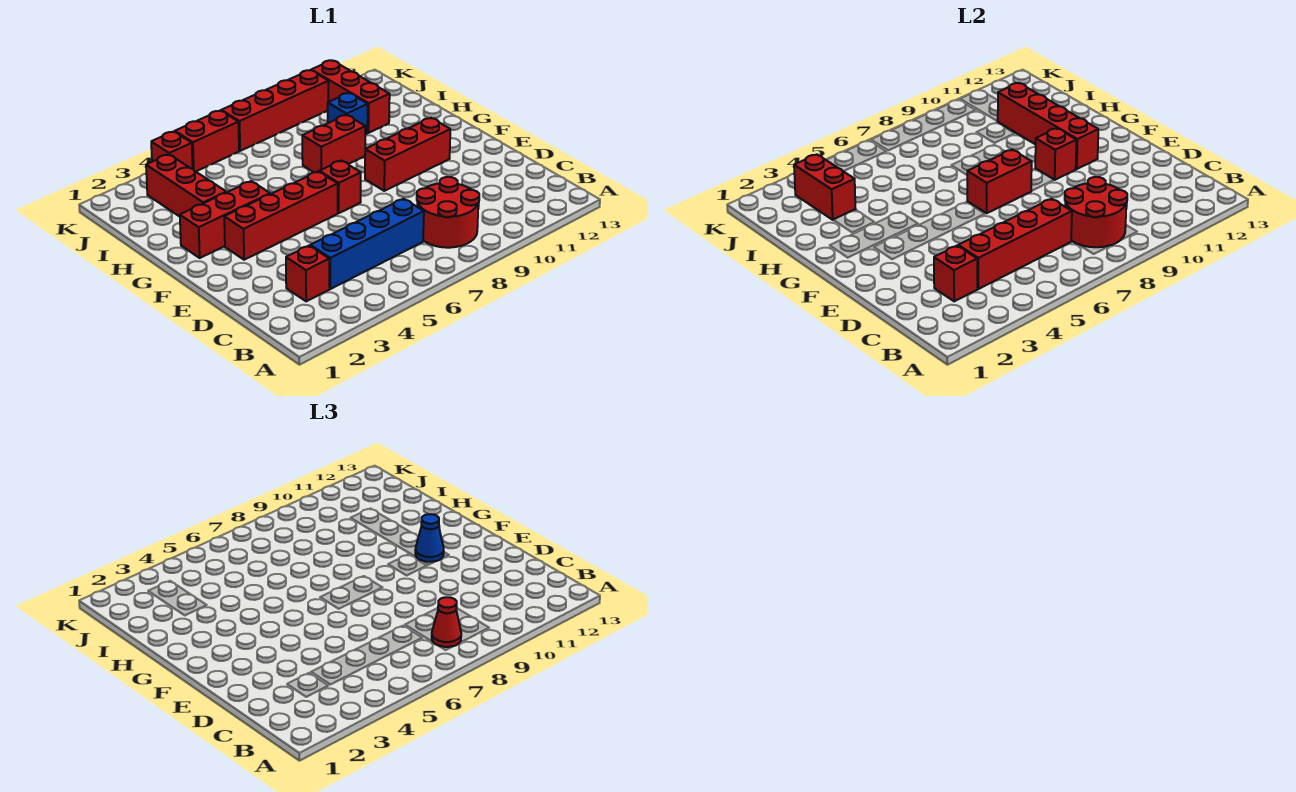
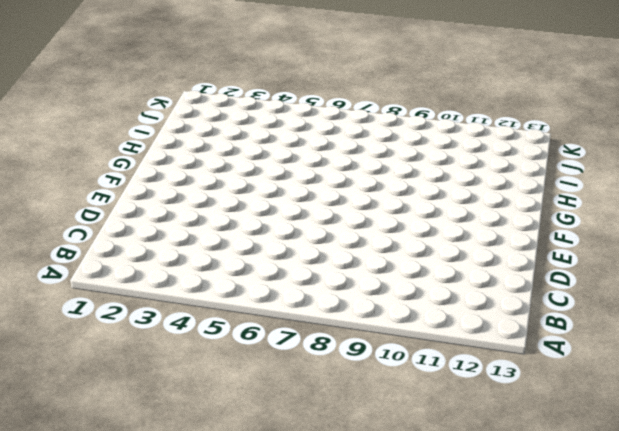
none -> red 2x2 round brick [417,177,479,248]
none -> red 1x1 brick [286,246,329,301]
none -> blue 1x4 brick [310,199,424,289]

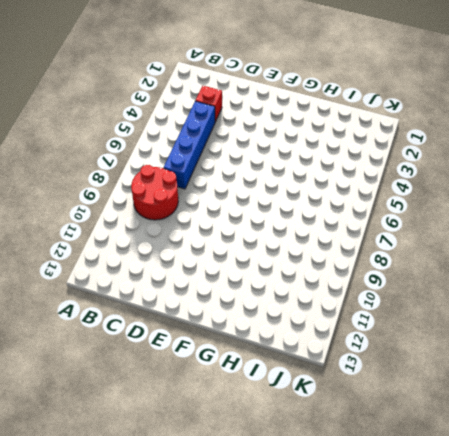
none -> red 1x4 brick [224,171,338,260]
none -> red 1x1 brick [319,160,361,213]
none -> red 1x3 brick [365,118,450,191]

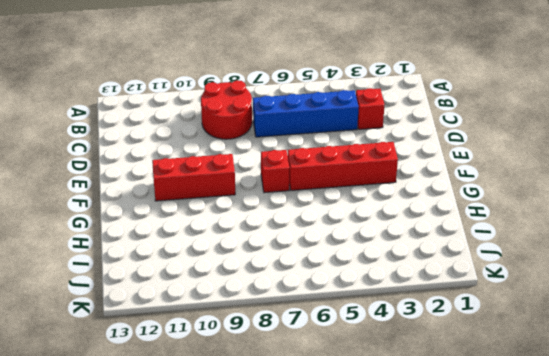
none -> red 1x3 brick [180,181,270,258]
none -> red 1x3 brick [146,154,226,217]
none -> red 1x2 brick [302,115,365,172]

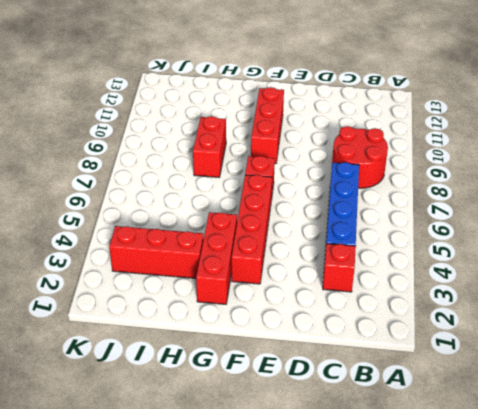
none -> blue 1x1 brick [328,93,368,135]
none -> red 1x3 brick [312,60,390,133]
none -> red 1x1 brick [151,131,193,169]

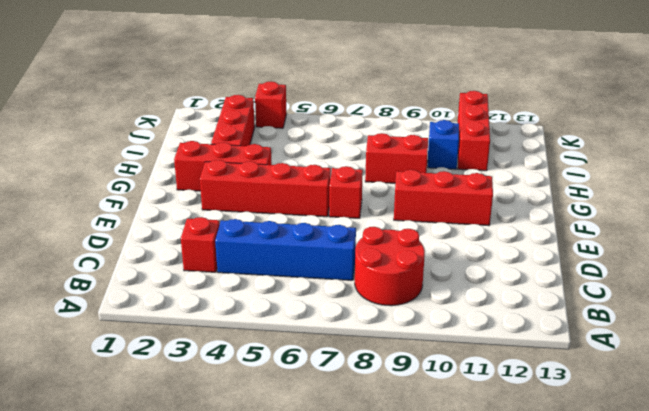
none -> red 1x2 brick [175,110,239,171]
none -> red 1x4 brick [221,70,329,151]
none -> red 2x2 round brick [1065,177,1127,247]

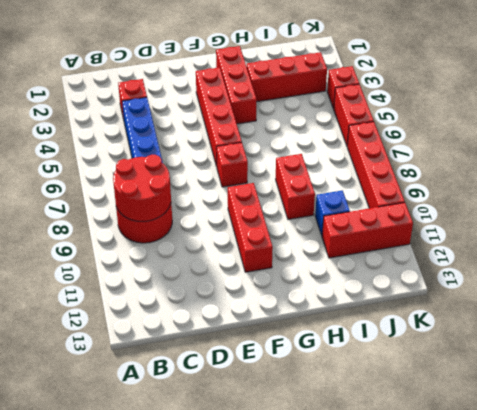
none -> red 1x1 brick [934,246,977,301]
none -> red 1x4 brick [958,199,1072,289]
none -> red 1x2 brick [967,150,1032,213]

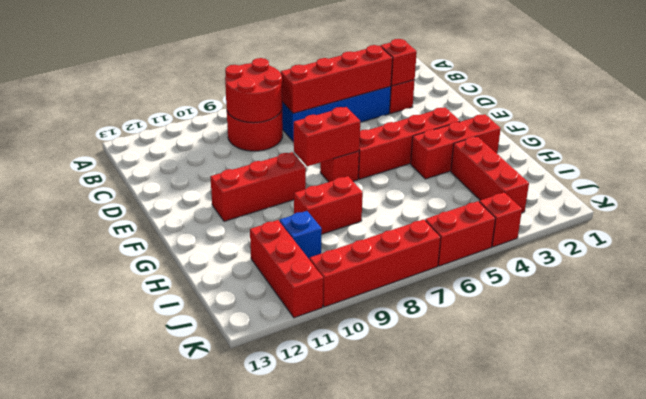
none -> red 1x1 brick [1035,128,1076,180]
none -> red 1x4 brick [998,83,1098,169]
none -> red 1x2 brick [794,154,856,220]

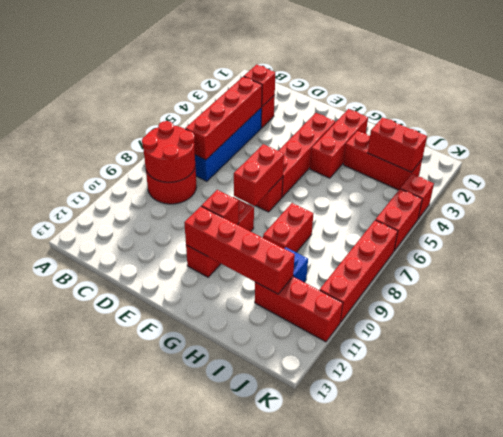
none -> red 1x1 cone [432,597,461,647]
none -> blue 1x1 cone [415,514,444,562]

